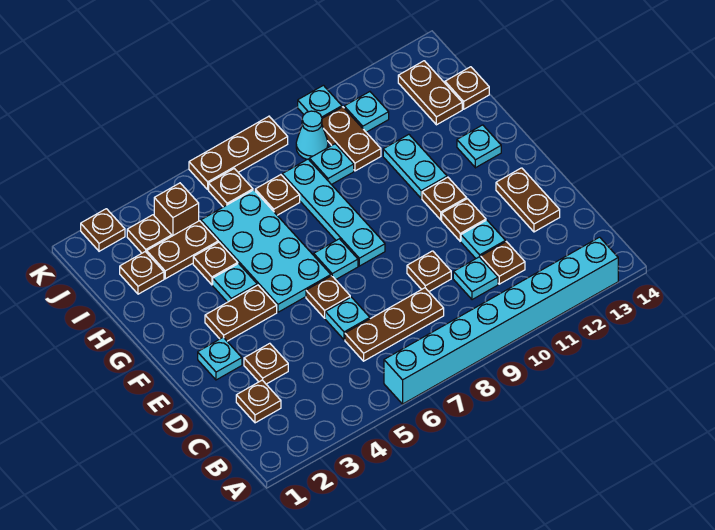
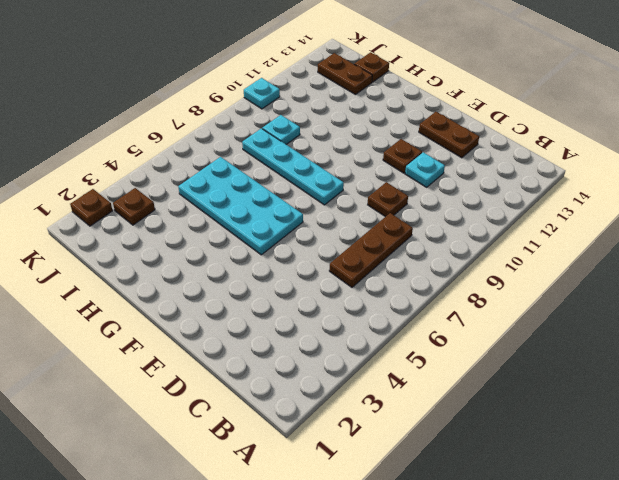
none -> cyan 1x8 brick [384,237,618,404]
none -> brown 1x1 plate [236,380,281,423]
none -> cyan 1x1 plate [453,257,498,300]
none -> brown 1x1 plate [481,242,525,284]

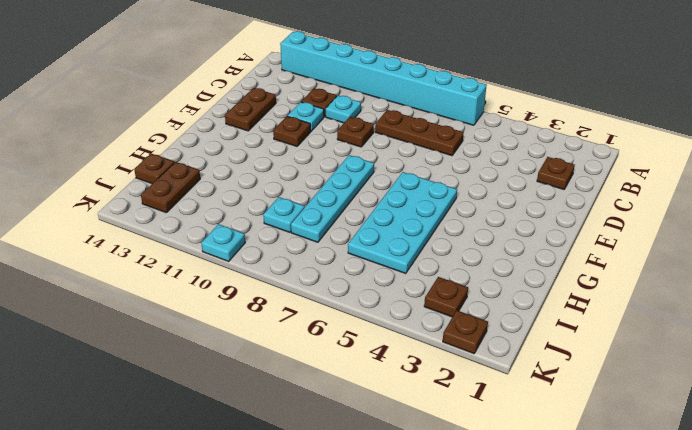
none -> brown 1x1 plate [244,343,288,384]
none -> cyan 1x1 plate [325,297,370,340]
none -> cyan 1x1 plate [198,337,242,380]
none -> brown 1x1 plate [306,276,350,318]

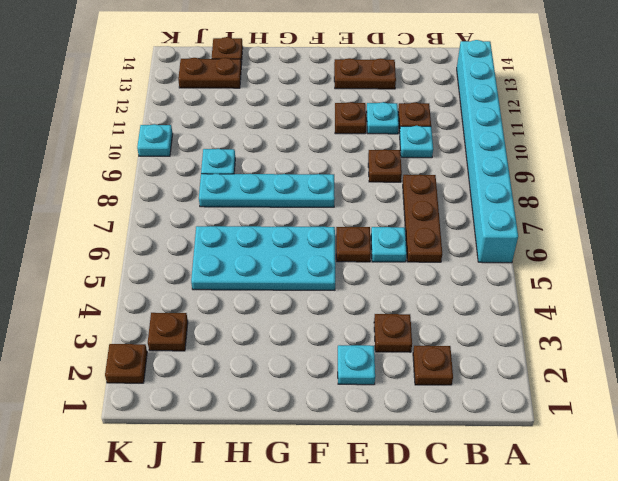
none -> brown 1x2 plate [205,285,277,341]
none -> cyan 1x1 plate [314,239,358,280]
none -> brown 1x1 plate [422,177,467,220]
none -> cyan 1x1 plate [213,264,257,302]

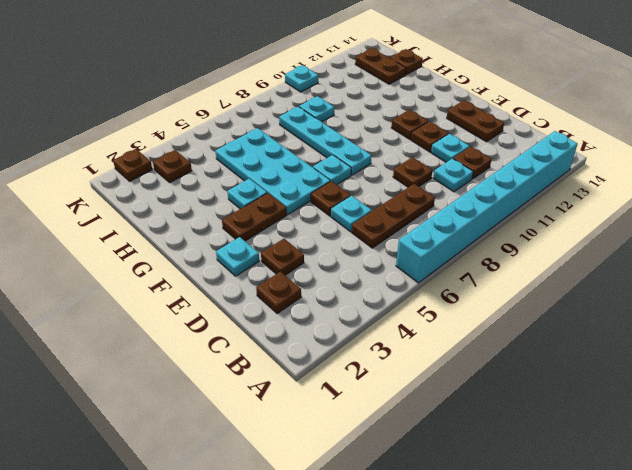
none -> cyan 1x2 plate [383,134,447,198]
none -> cyan 1x1 plate [457,125,501,168]
none -> brown 1x1 plate [193,242,238,285]
none -> brown 1x1 plate [120,252,164,294]

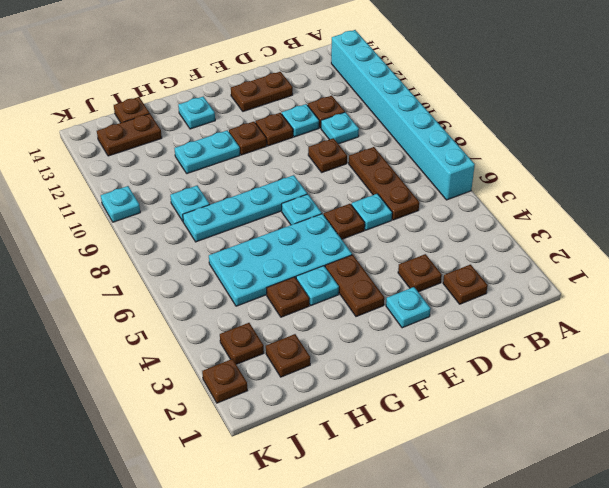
none -> brown 1x2 plate [147,221,218,279]
none -> brown 1x1 plate [255,175,300,215]
none -> brown 1x2 plate [322,107,381,171]
none -> brown 1x1 brick [154,183,199,236]

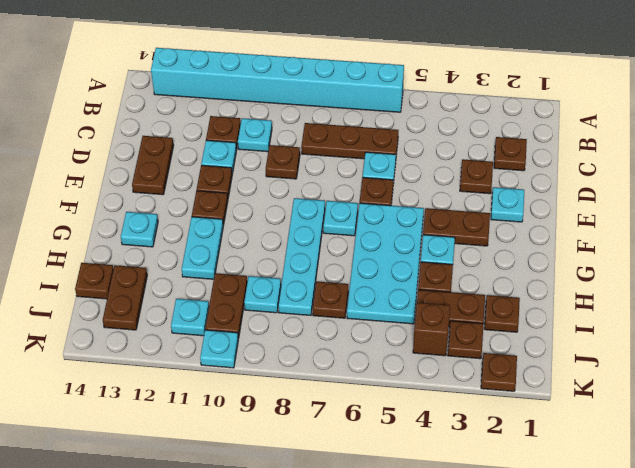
none -> brown 1x1 plate [209,168,253,207]
none -> cyan 1x1 cone [296,111,328,159]
none -> brown 1x3 plate [189,116,288,189]

